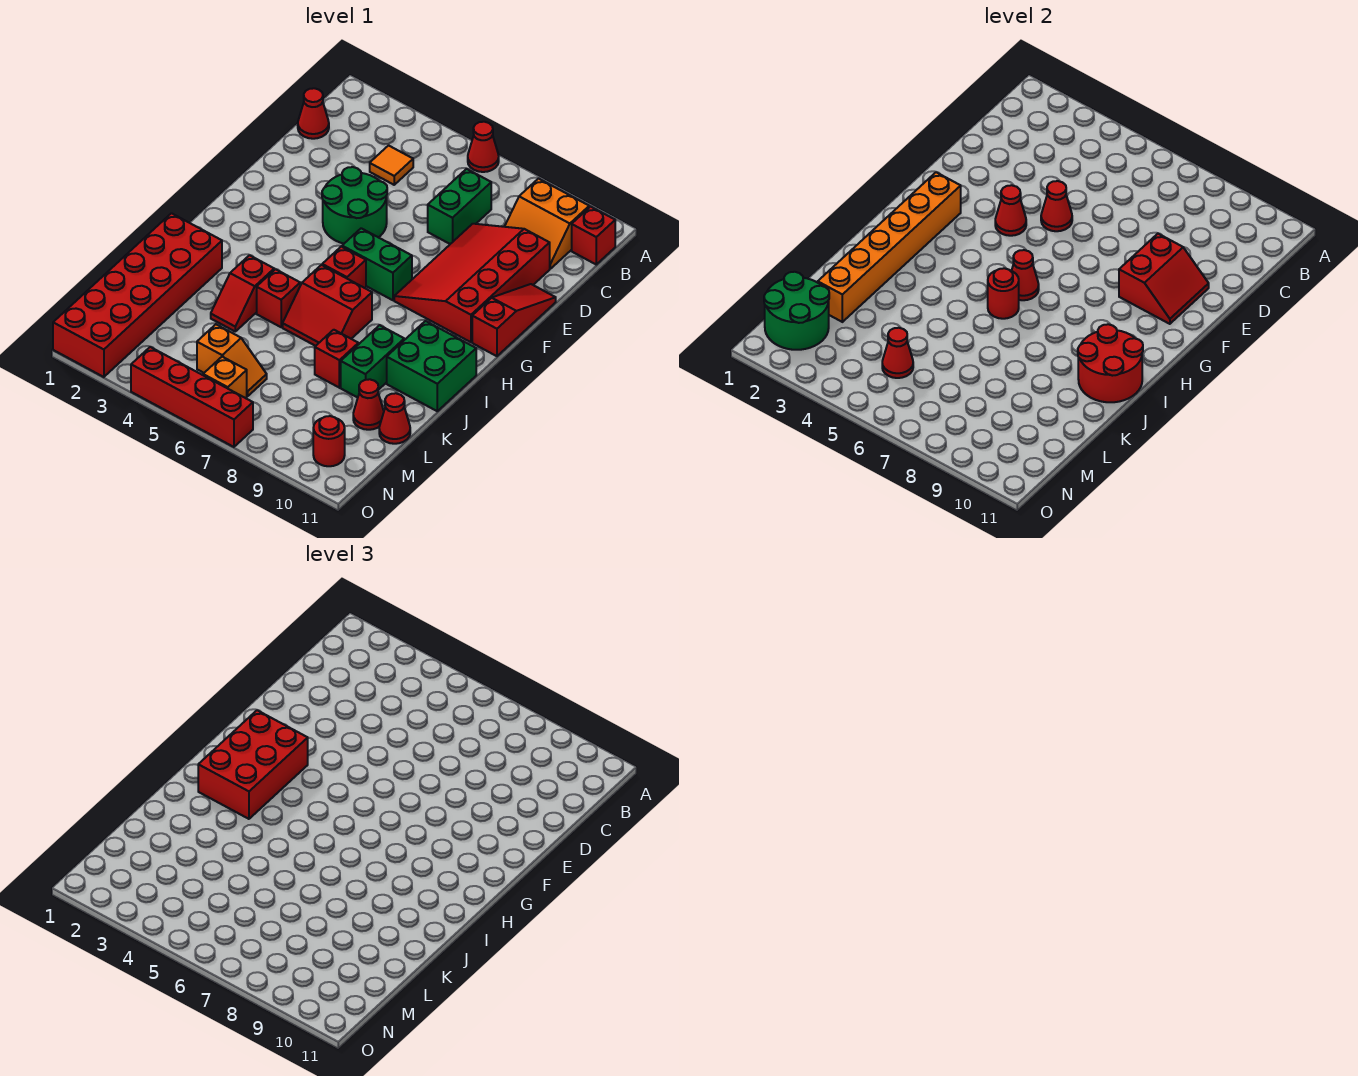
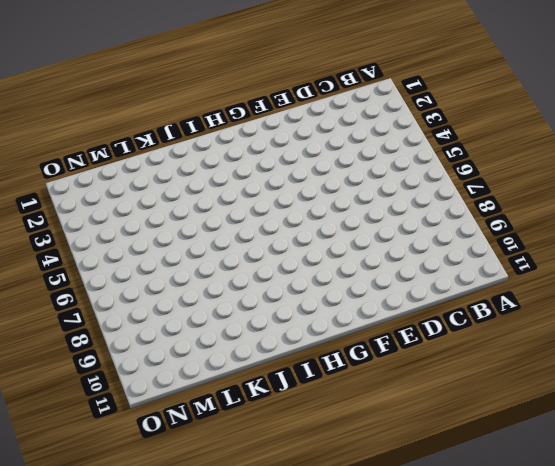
none -> red 1x1 cone [468,122,499,172]
none -> orange 2x2 slope [505,178,589,269]
none -> red 1x1 brick [572,206,615,264]
none -> red 1x1 cone [298,88,329,139]

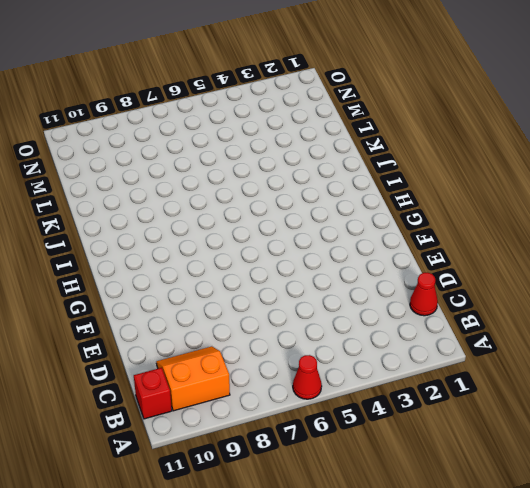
none -> orange 1x1 tile [370,146,413,185]
none -> green 1x2 brick [428,169,491,244]
none -> red 3x4 slope [394,224,550,342]
none -> green 2x2 round brick [322,167,387,244]

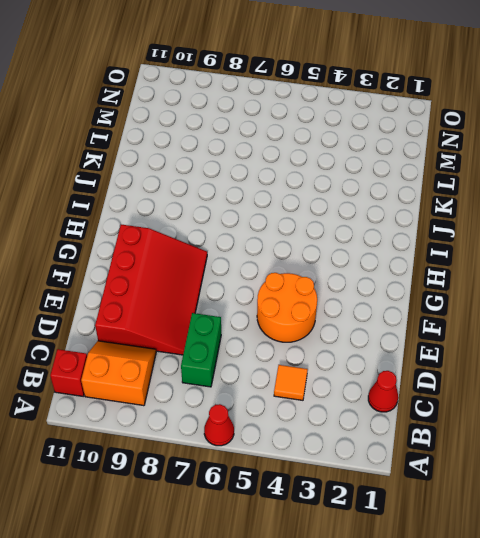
orange 2x2 round brick [257,273,317,342] -> green 2x2 round brick [322,167,387,244]
none -> red 1x3 slope [472,284,556,356]
none -> green 1x2 brick [342,228,412,300]
none -> red 1x1 brick [322,246,366,288]
none -> red 2x2 slope [283,265,372,346]

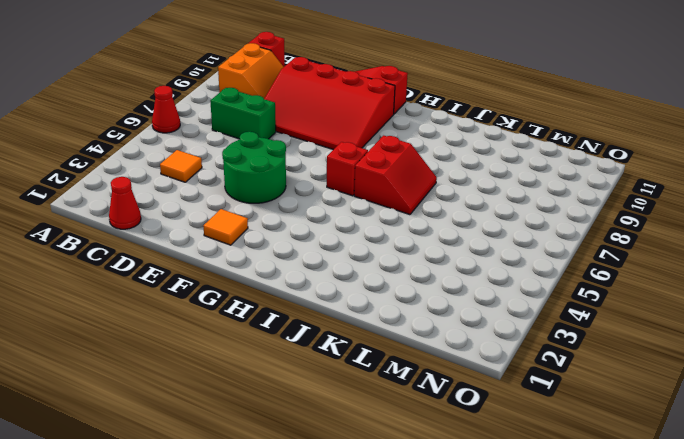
orange 1x1 tile [204,209,248,245] -> none
none -> green 1x2 brick [342,228,412,300]
none -> green 2x2 brick [387,321,476,411]
none -> red 2x6 brick [53,213,222,377]
none -> red 1x2 slope [211,255,274,331]

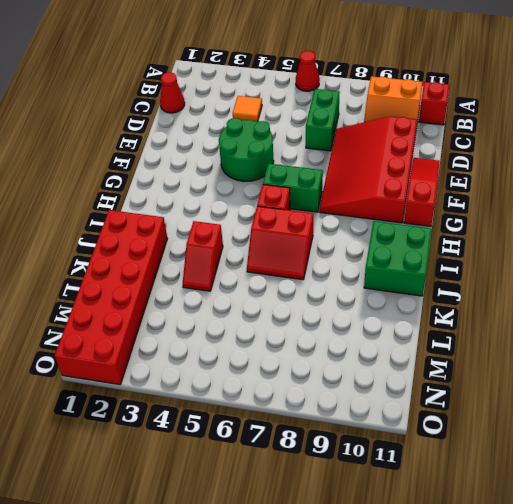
none -> red 1x1 brick [257,269,300,327]
none -> green 1x2 brick [341,325,404,398]
none -> red 1x1 brick [315,330,358,388]
none -> red 1x1 cone [353,379,384,430]

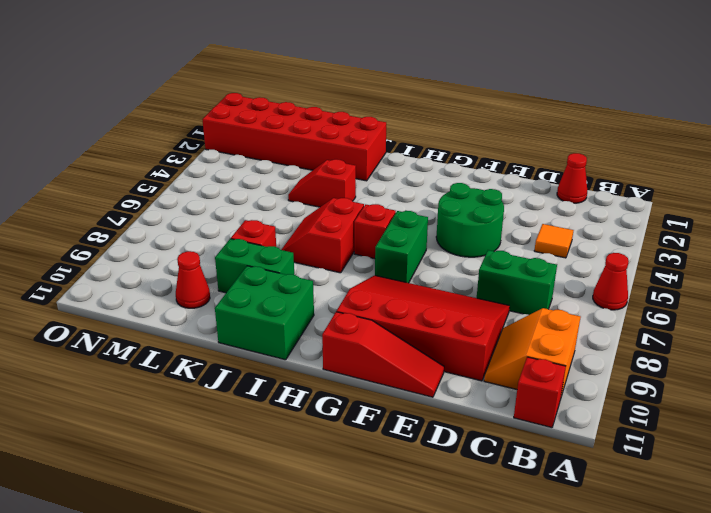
none -> red 1x1 brick [257,269,300,327]
none -> red 1x1 cone [379,393,410,444]
none -> orange 1x2 slope [197,324,267,396]
none -> orange 1x1 brick [203,357,247,398]

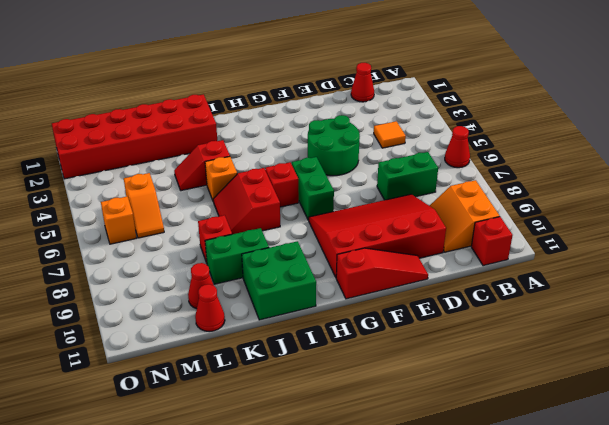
orange 1x1 brick [205,157,237,202] -> red 1x1 brick [257,269,300,327]
none -> red 1x1 round brick [313,416,345,466]
none -> red 1x4 brick [131,347,253,447]
none -> red 1x1 cone [1041,181,1072,231]
none -> red 2x2 slope [1119,234,1209,324]

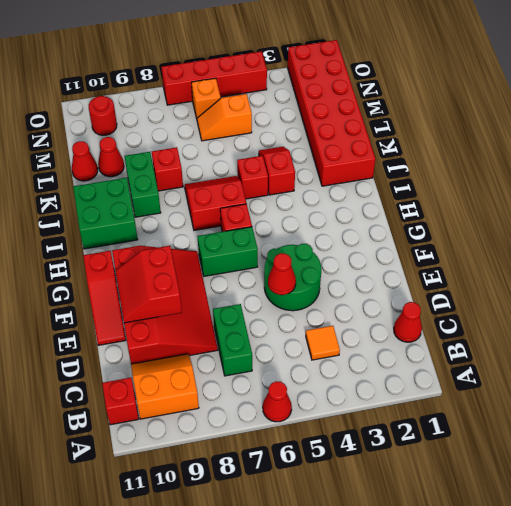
none -> red 1x1 cone [995,185,1026,236]
none -> orange 1x6 brick [818,172,961,322]
none -> red 1x1 cone [1012,250,1039,300]
none -> red 1x1 round brick [988,268,1019,319]

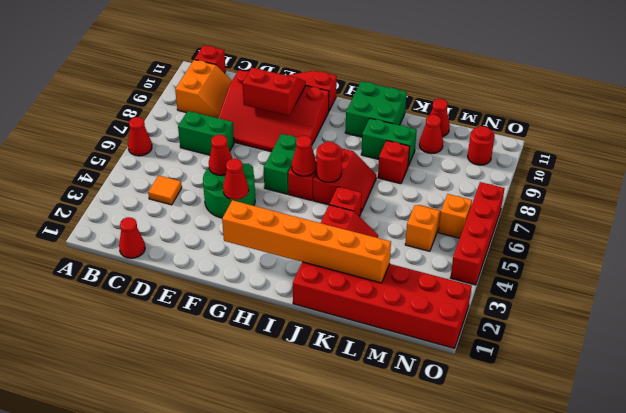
none -> red 2x2 round brick [1078,324,1143,402]
none -> green 2x2 round brick [764,272,829,350]
none -> red 1x1 cone [882,328,913,378]
none -> red 2x3 brick [198,710,308,819]

